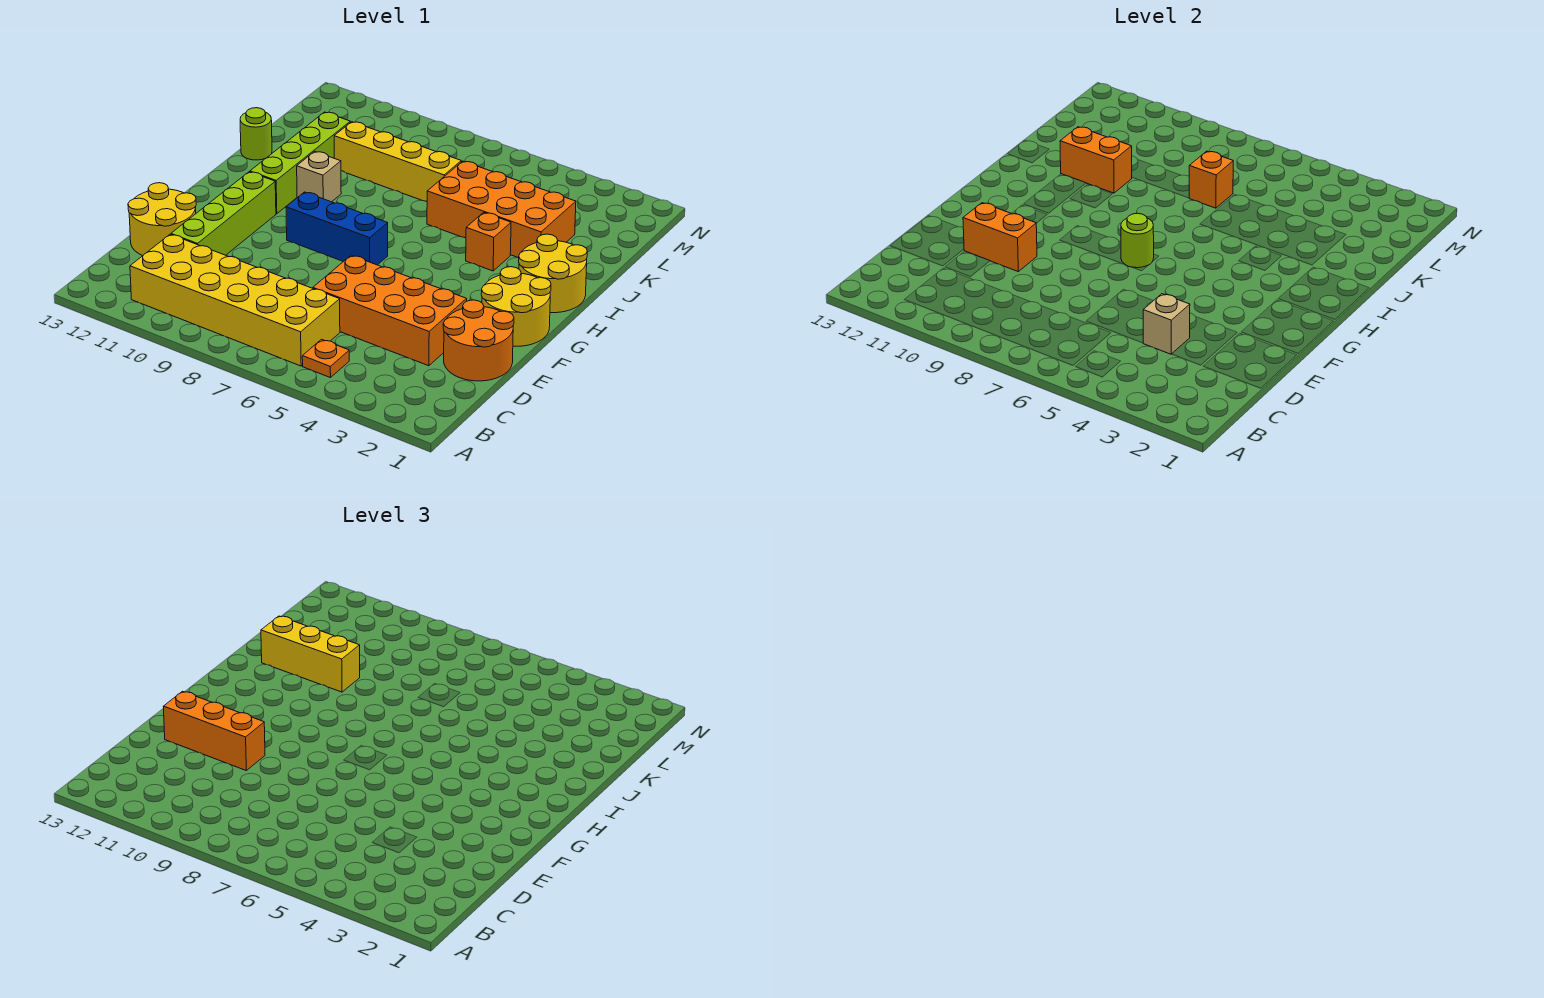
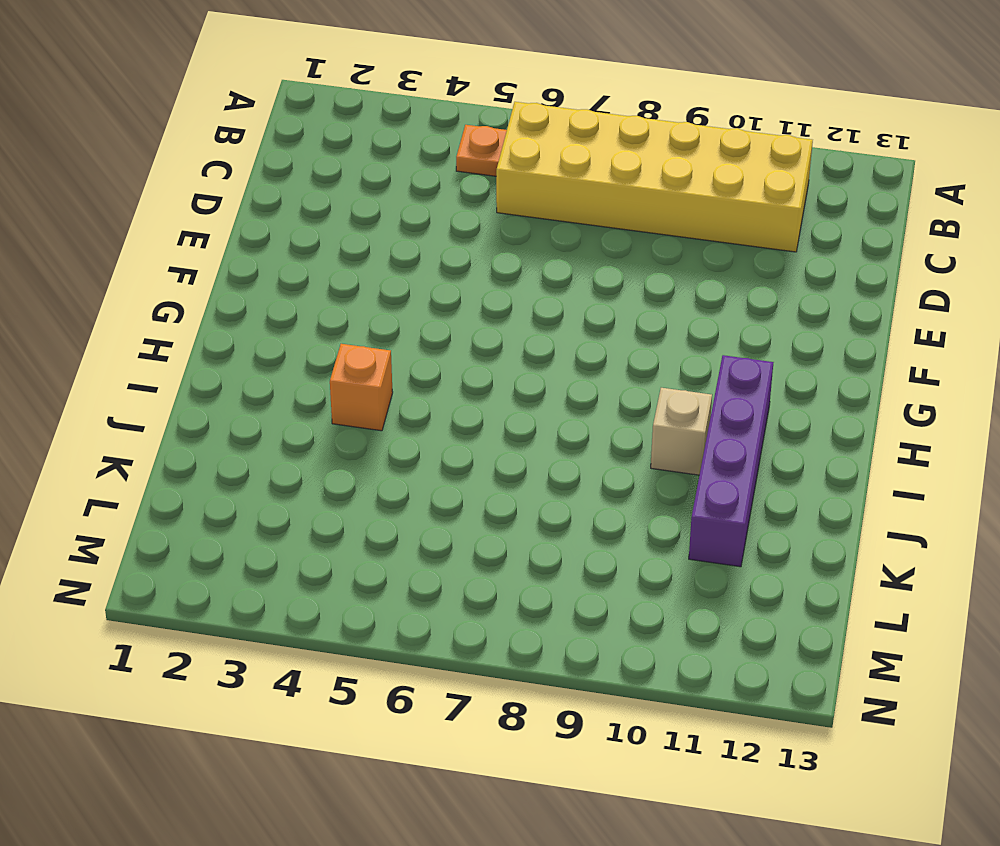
purple 1x4 brick [689,355,773,567] -> lime 1x4 brick [250,112,350,214]
none -> orange 2x2 round brick [443,300,514,381]
none -> orange 2x4 brick [313,255,467,366]
none -> lime 1x4 brick [171,172,276,255]

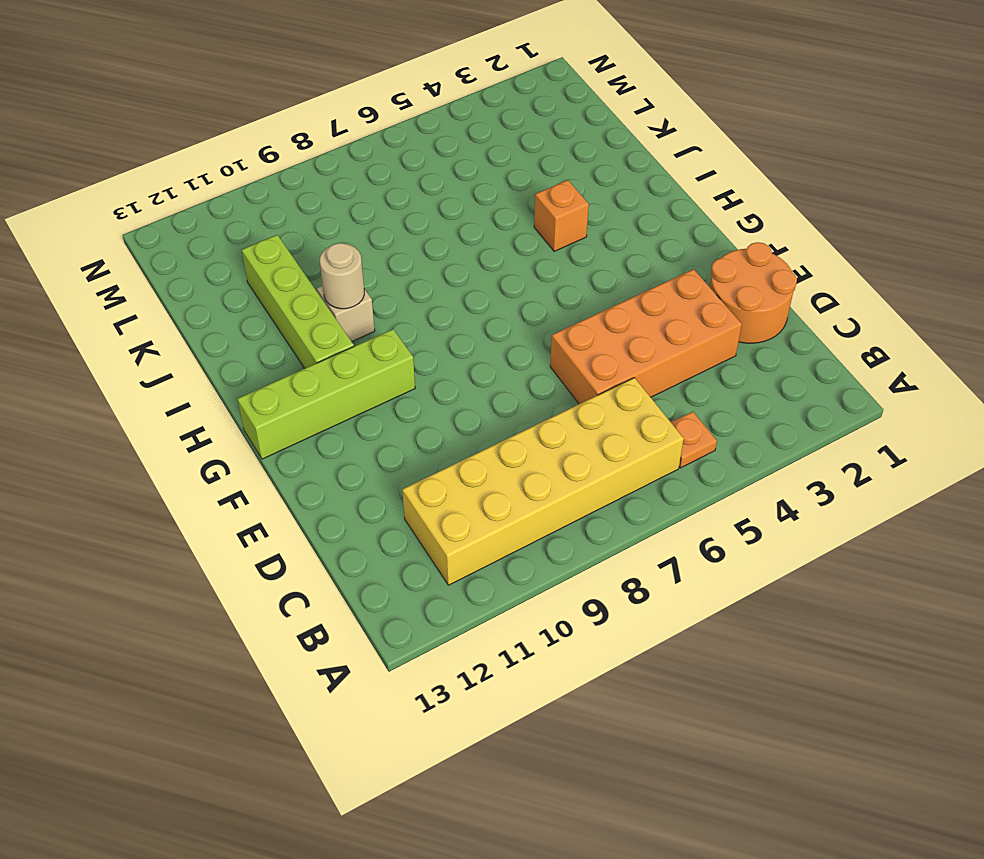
lime 1x4 brick [238,329,415,459] -> lime 1x4 brick turned to [171,172,276,255]
tan 1x1 round brick [320,243,364,309] -> none
none -> yellow 2x2 round brick [128,183,196,256]
none -> yellow 2x2 round brick [481,267,551,346]
none -> blue 1x3 brick [286,192,388,265]

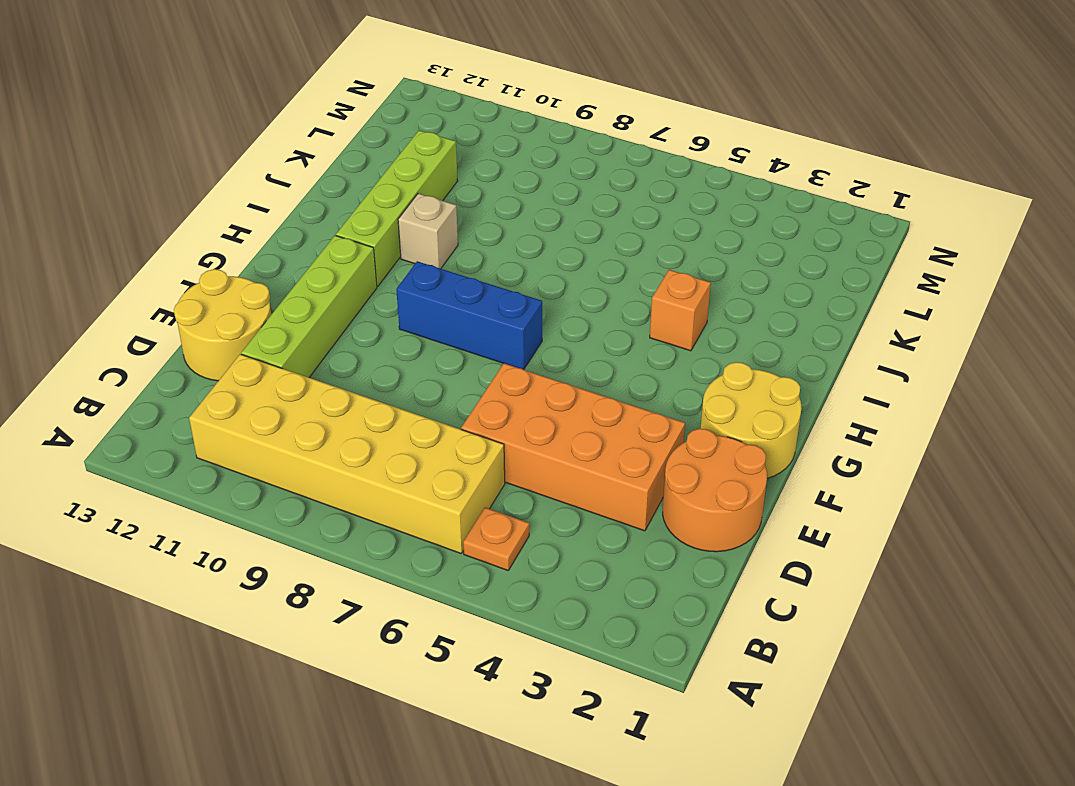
none -> yellow 2x2 round brick [519,234,587,313]
none -> orange 2x4 brick [427,161,576,258]
none -> lime 1x1 round brick [240,108,272,160]

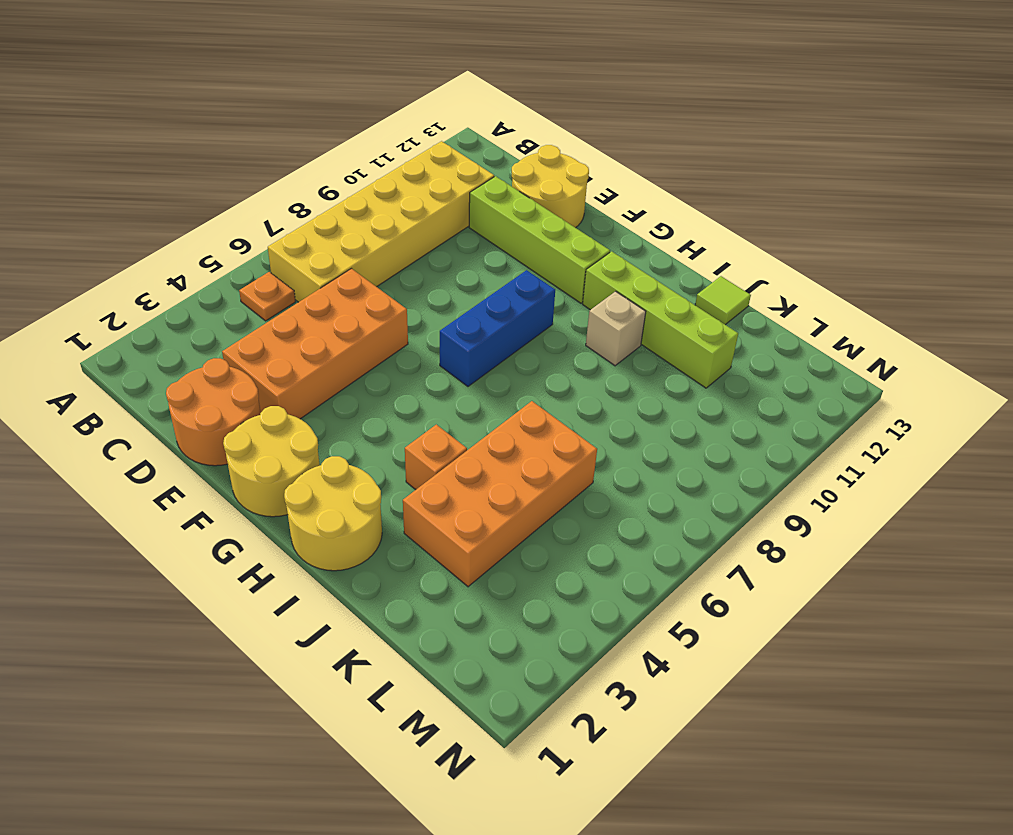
lime 1x1 tile [695,276,751,325] -> lime 1x1 round brick [240,108,272,160]
none -> yellow 1x4 brick [334,122,461,201]
none -> tan 1x1 brick [1143,294,1190,354]
none -> orange 1x2 brick [963,203,1037,271]

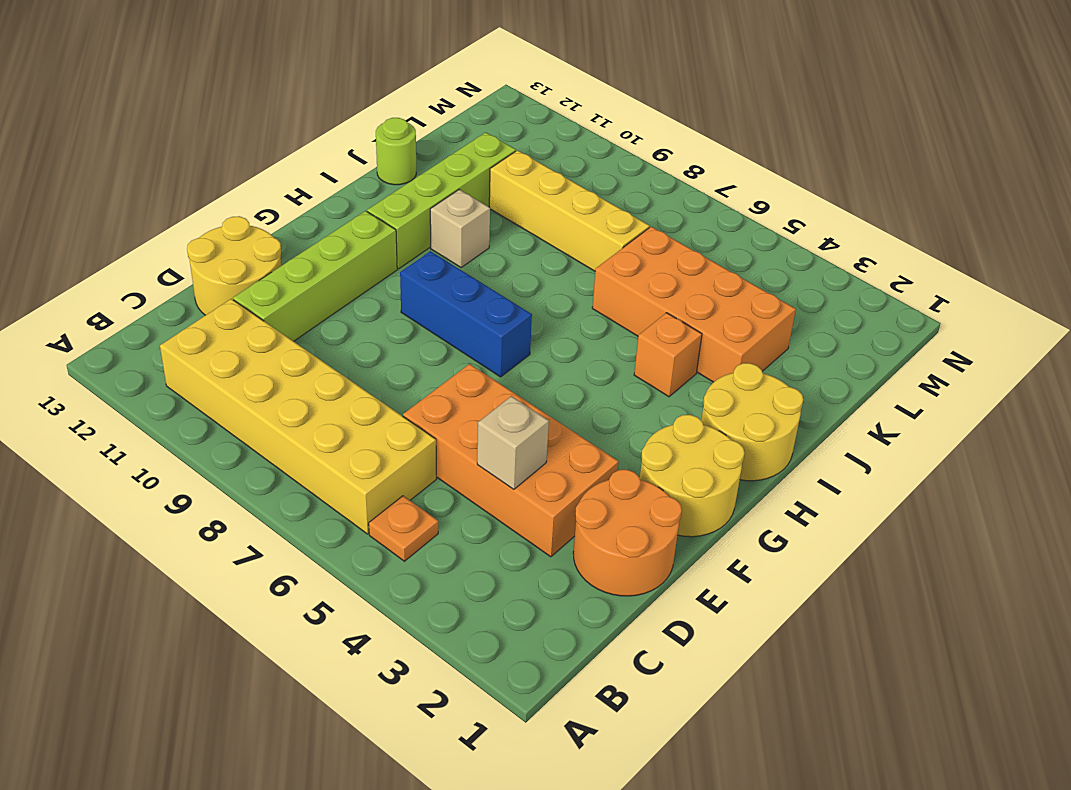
none -> orange 1x2 brick [963,203,1037,271]
none -> lime 1x1 round brick [1121,213,1154,268]
none -> orange 1x2 brick [1060,127,1132,193]

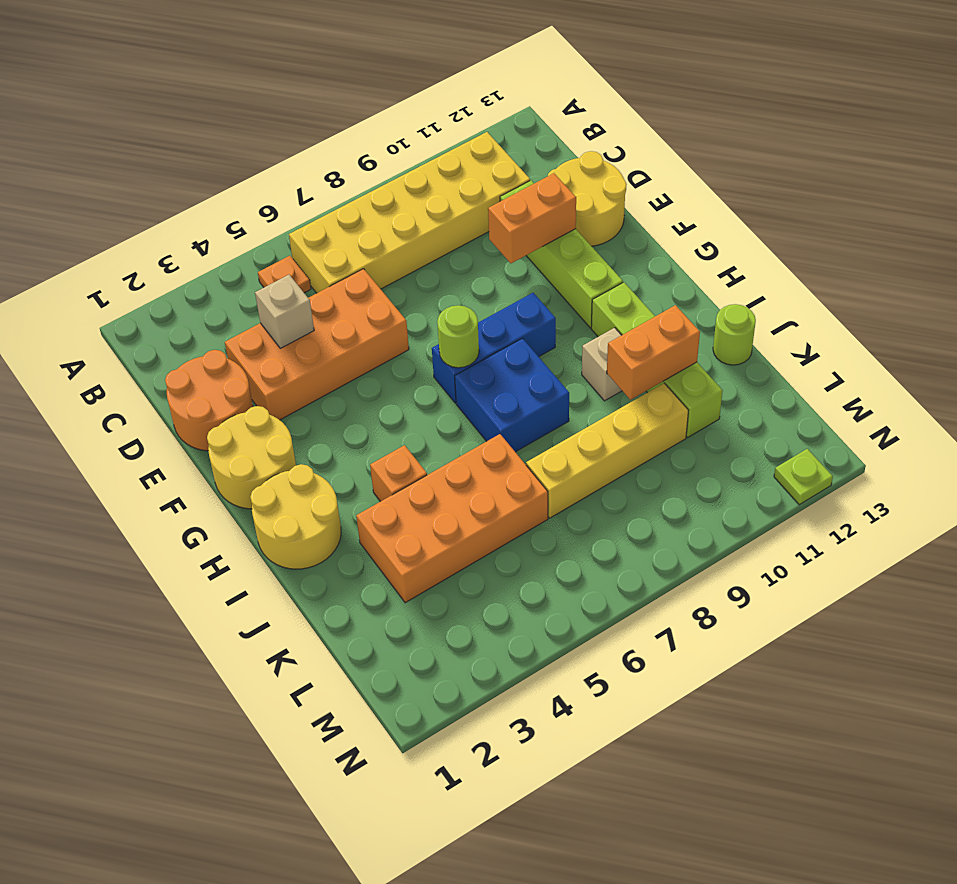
blue 2x2 brick [455,338,569,452] -> none
lime 1x1 plate [774,449,833,505] -> none
none -> orange 1x1 brick [1189,151,1233,208]
none -> orange 1x3 brick [163,691,265,770]
none -> yellow 1x3 brick [261,616,360,692]

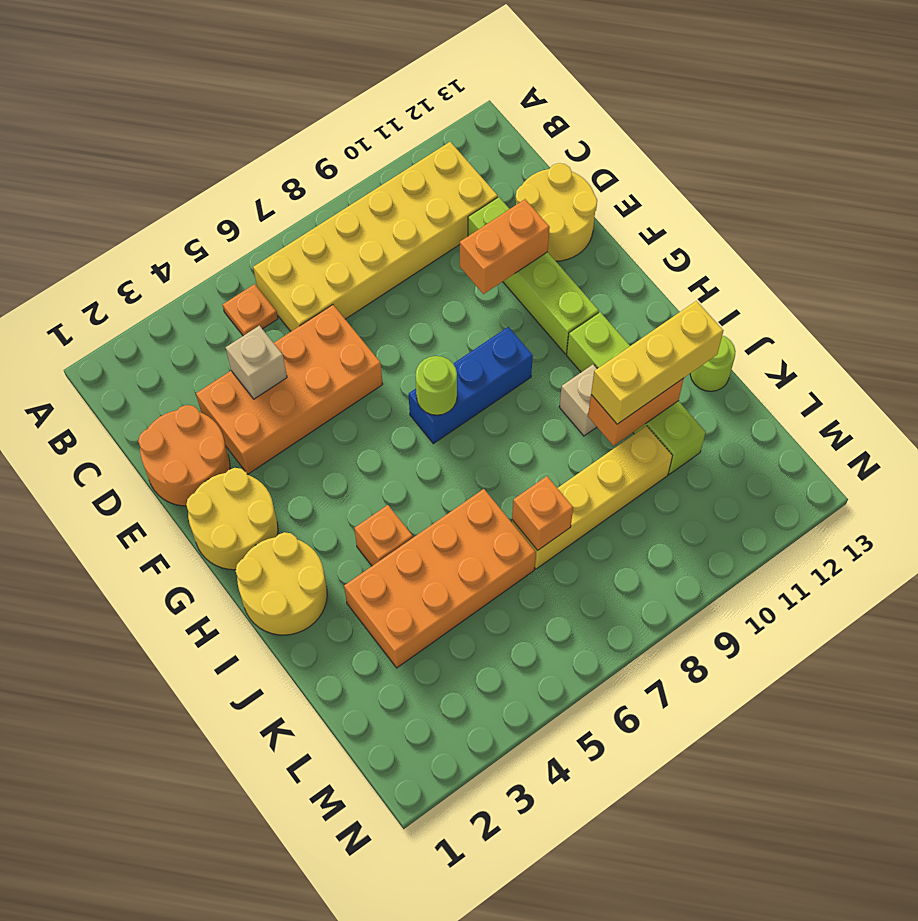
none -> orange 1x3 brick [163,691,265,770]

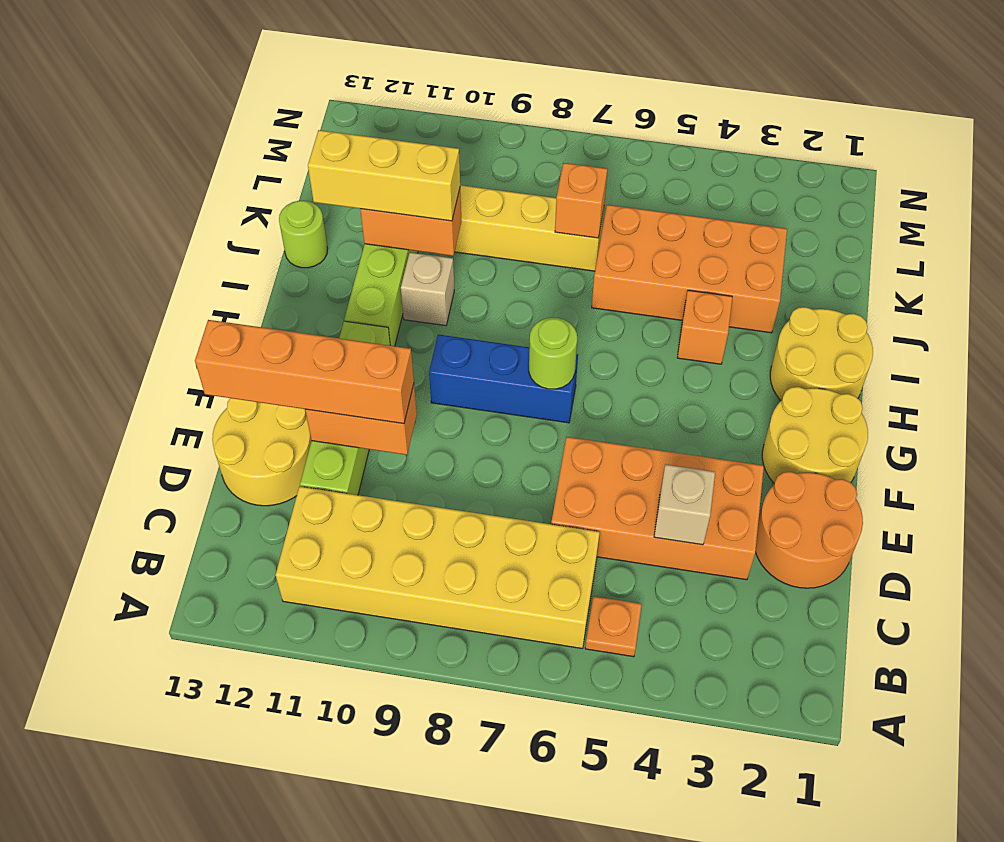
orange 1x4 brick [195,320,414,424] -> orange 1x3 brick [163,691,265,770]

